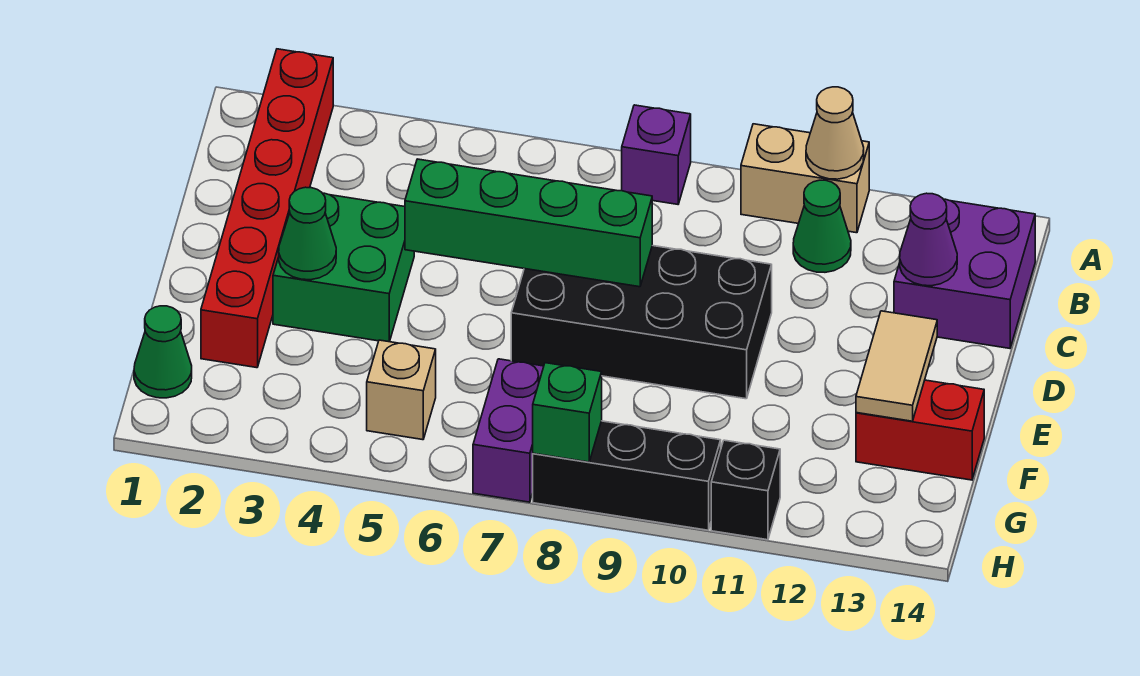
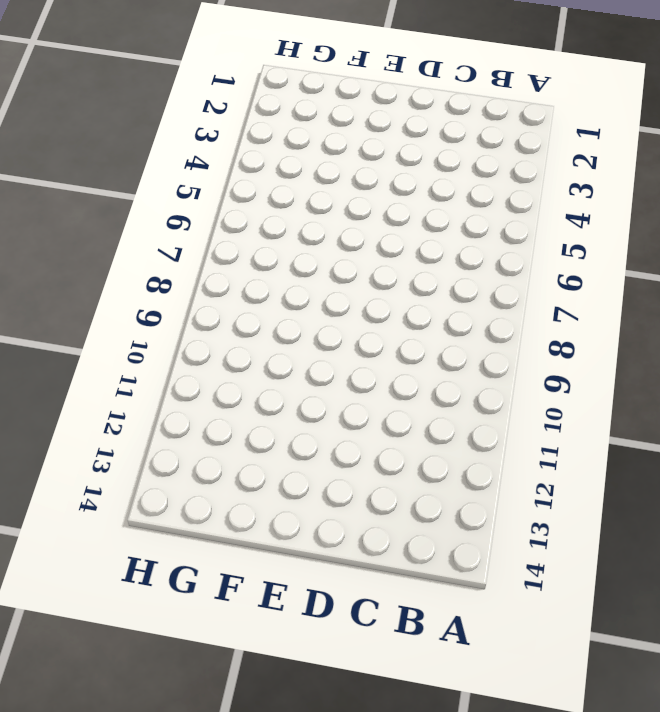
none -> red 1x6 brick [201,49,333,368]
none -> purple 1x1 brick [622,105,691,204]
none -> tan 1x2 brick [741,124,869,233]

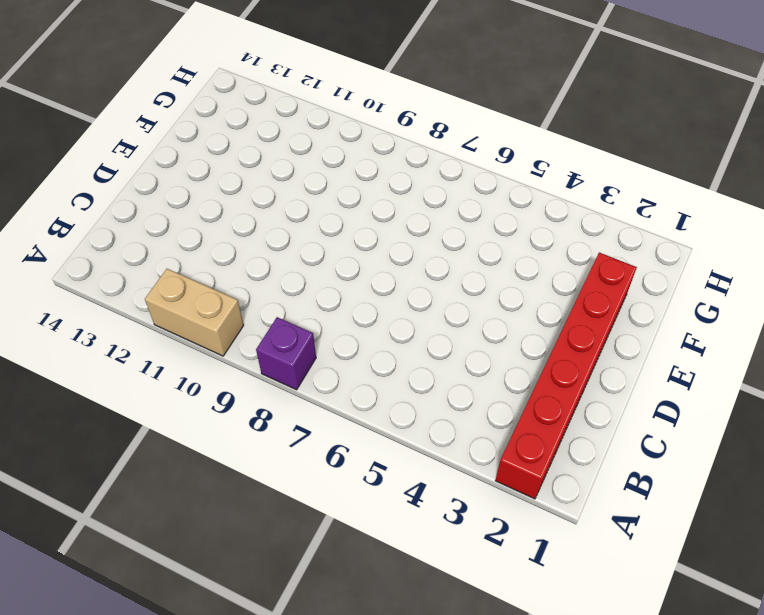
none -> green 1x1 cone [793,180,851,272]
none -> purple 2x2 brick [894,199,1035,348]
none -> green 2x2 brick [273,193,414,342]

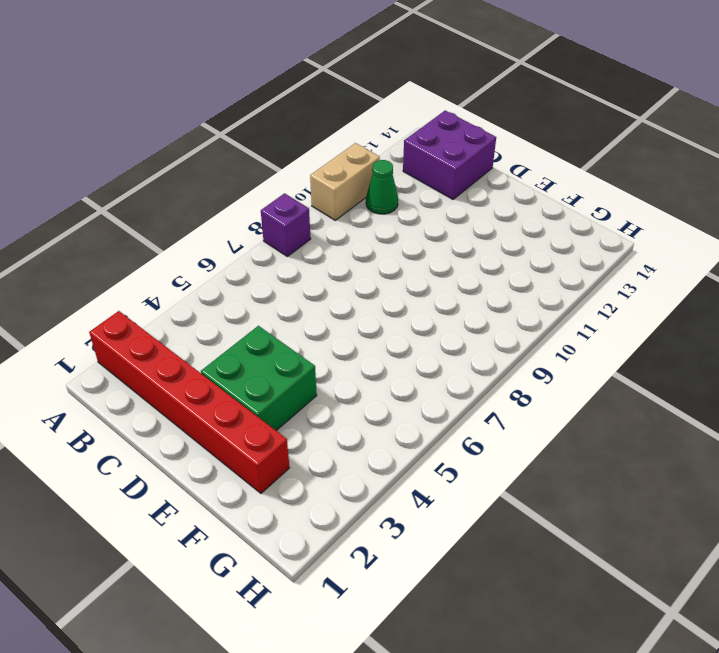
none -> black 2x4 brick [511,246,772,399]
none -> red 1x2 brick [856,380,984,480]
none -> green 1x1 cone [134,306,192,398]

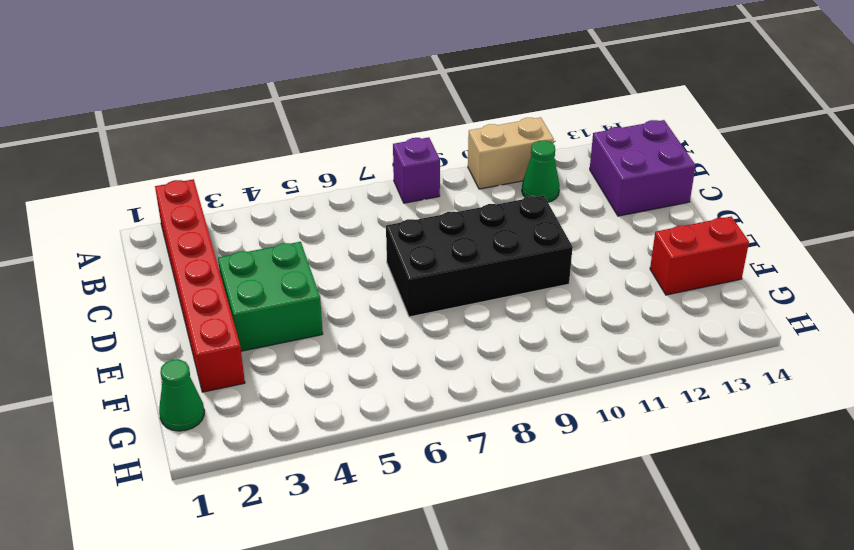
none -> tan 1x1 brick [367,340,436,440]
none -> purple 1x2 brick [473,359,544,502]
none -> black 1x3 brick [533,421,721,530]

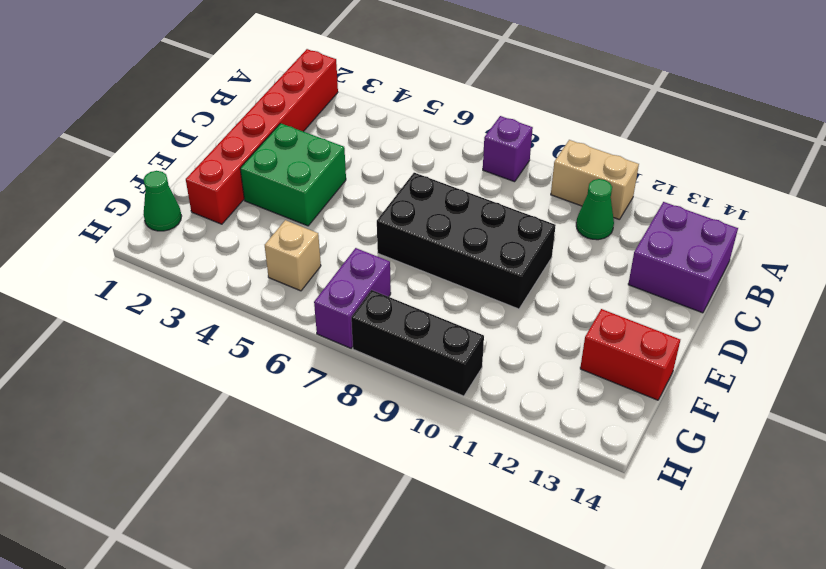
none -> black 1x1 brick [711,440,780,540]
none -> tan 1x1 cone [806,87,864,179]
none -> purple 1x1 cone [900,193,957,286]

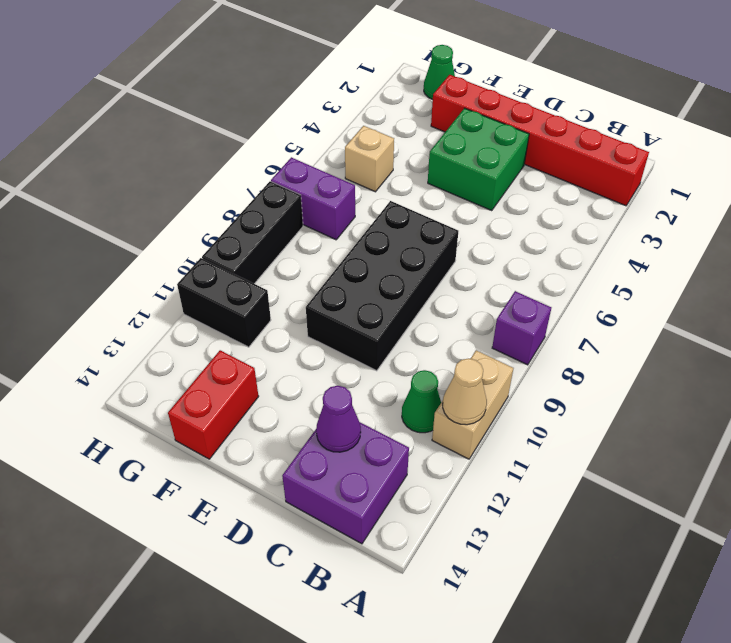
black 1x2 brick [177,258,271,347] -> black 1x1 brick [711,440,780,540]
none -> green 1x4 brick [405,159,652,287]
none -> green 1x1 cone [279,187,336,280]
none -> tan 1x2 tile [856,311,937,421]

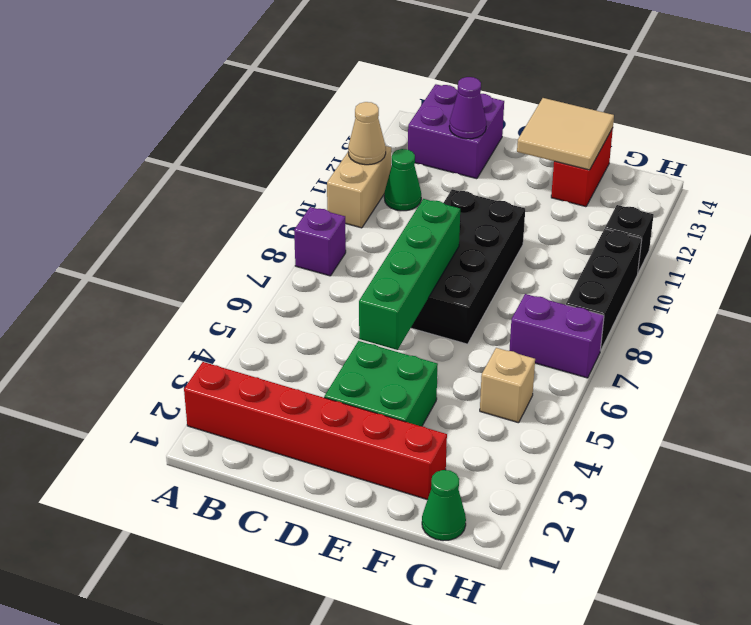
tan 2x2 tile [517,98,614,170] -> tan 1x2 tile [856,311,937,421]
none -> green 1x1 cone [279,187,336,280]
none -> green 1x1 brick [533,363,602,462]

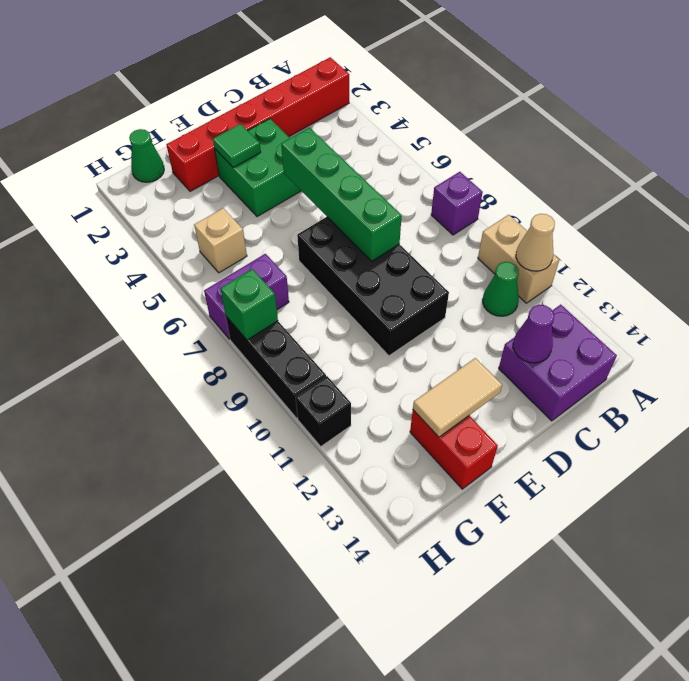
green 1x1 tile [213,124,261,167] -> green 1x1 cone [279,187,336,280]

